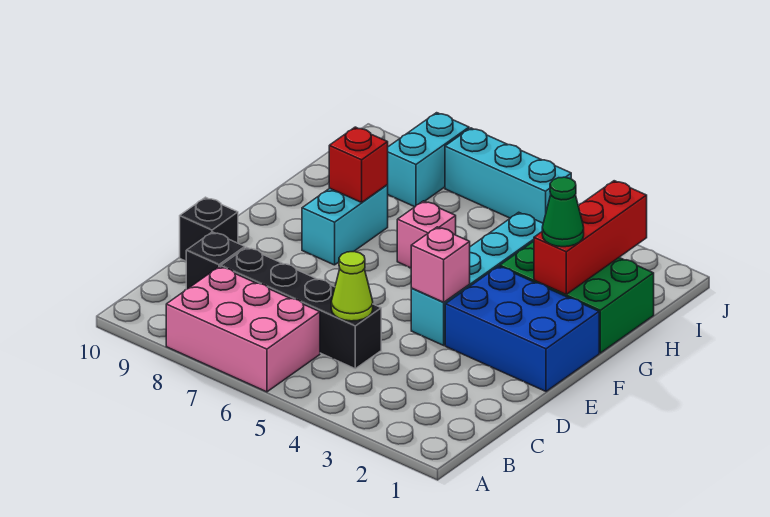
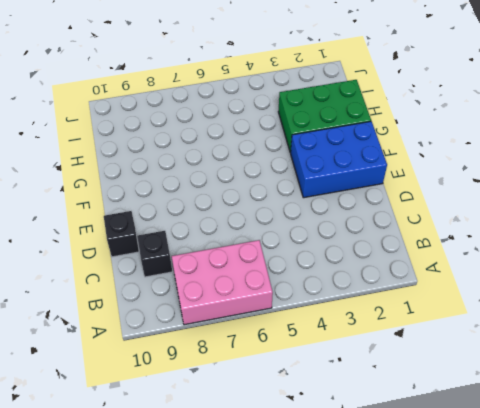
none -> black 1x4 brick [221,247,381,369]
none -> cyan 1x4 brick [411,212,543,345]
none -> cyan 1x2 brick [302,185,388,265]

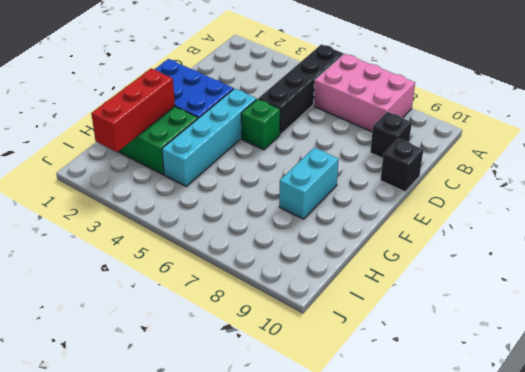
black 1x4 brick [259,44,343,135] -> black 1x4 brick turned to [221,247,381,369]
green 1x1 brick [241,99,280,150] -> none
none -> pink 1x1 brick [397,201,456,268]
none -> cyan 1x2 brick [387,113,469,207]
none -> cyan 1x3 brick [445,128,571,223]

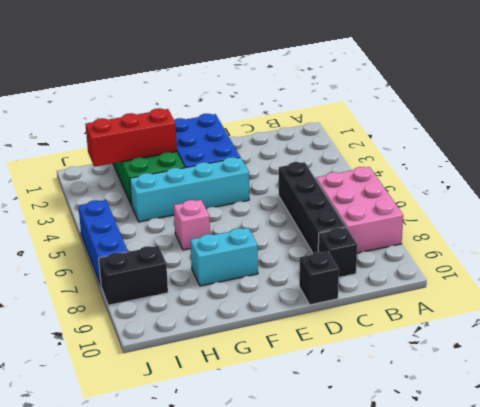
black 1x2 brick [99,246,168,305] -> cyan 1x2 brick [387,113,469,207]
blue 1x3 brick [78,200,128,285] -> cyan 1x3 brick [445,128,571,223]
none -> lime 1x1 cone [331,252,373,321]
none -> pink 1x1 brick [411,227,470,302]
none -> red 1x1 brick [329,127,388,202]

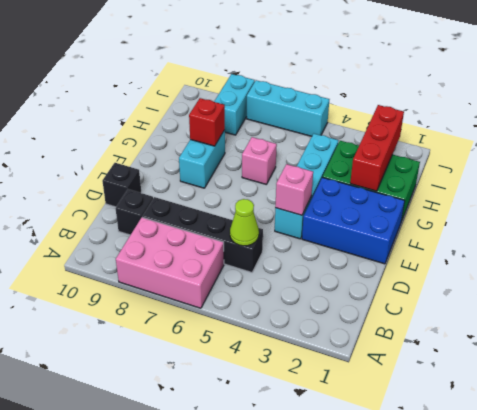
none -> green 1x1 cone [542,177,584,247]

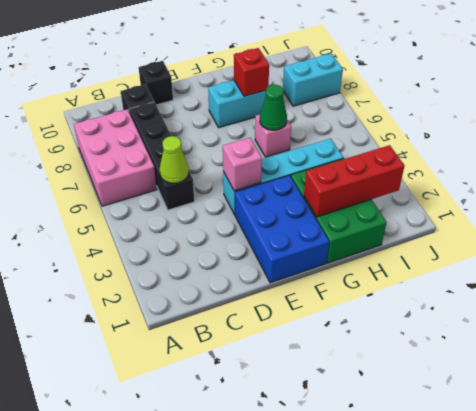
green 1x1 cone [260,85,287,130] -> green 1x1 cone moved to [542,177,584,247]
none -> cyan 1x3 brick [445,128,571,223]

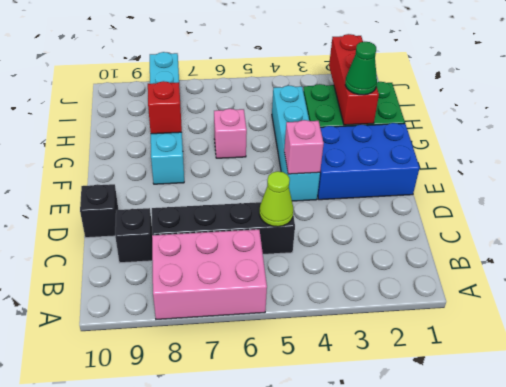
none -> cyan 1x3 brick [445,128,571,223]

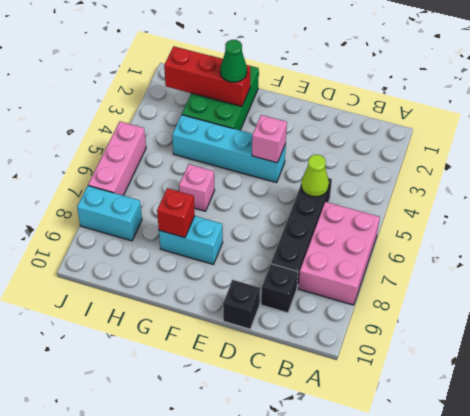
pink 1x3 brick [88,121,146,196] -> cyan 1x3 brick [445,128,571,223]
none -> blue 2x3 brick [445,266,599,391]

